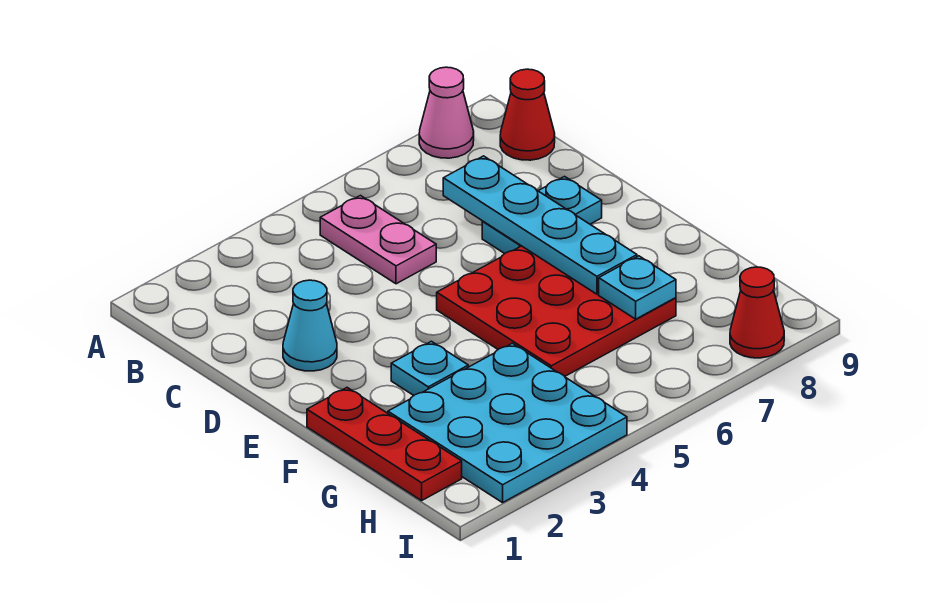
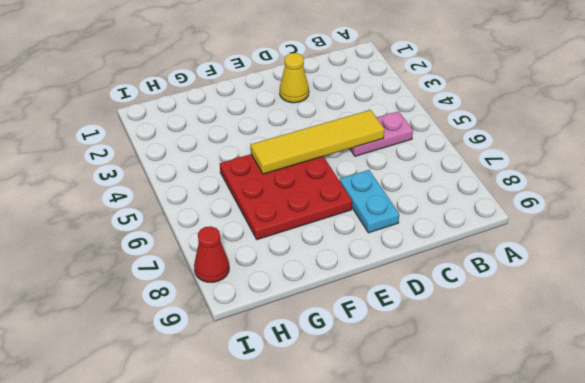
yellow 1x4 tile [251,110,384,174] -> none
yellow 1x1 cone [280,53,309,103] -> cyan 1x1 cone [283,280,337,371]
none -> pink 1x1 cone [419,67,474,158]
none -> red 1x1 cone [500,69,555,160]
none -> red 1x3 plate [307,388,462,501]

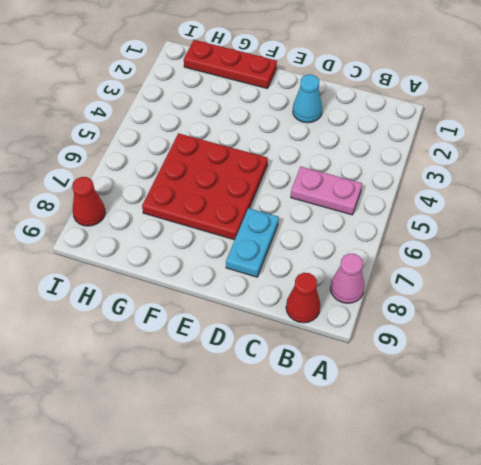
none -> cyan 1x1 plate [391,341,468,395]
none -> cyan 3x3 plate [388,343,627,503]
none -> cyan 1x4 plate [443,156,637,294]

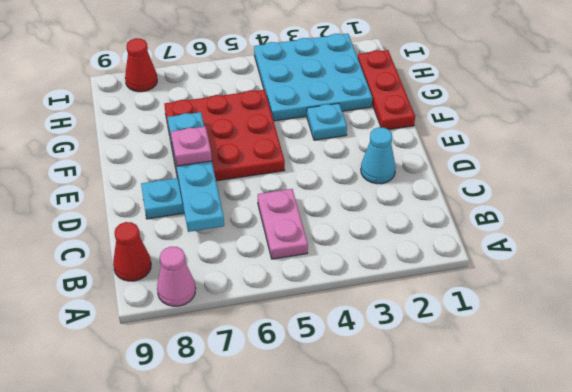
pink 1x1 plate [171,127,212,166] -> none
none -> cyan 1x1 plate [599,256,676,319]

